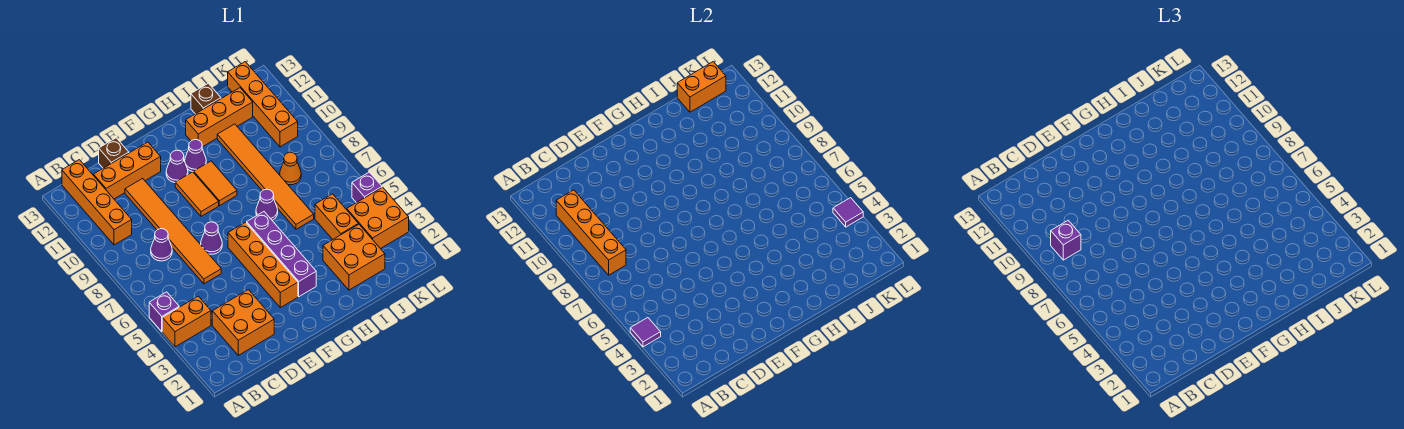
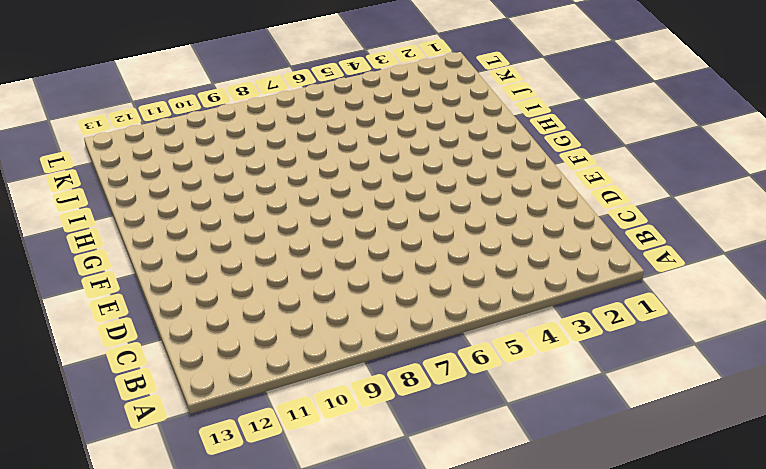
none -> orange 1x2 brick [162,296,211,347]
none -> purple 1x1 brick [149,292,179,332]
none -> orange 1x4 brick [62,160,132,245]
none -> orange 2x2 brick [212,290,274,355]

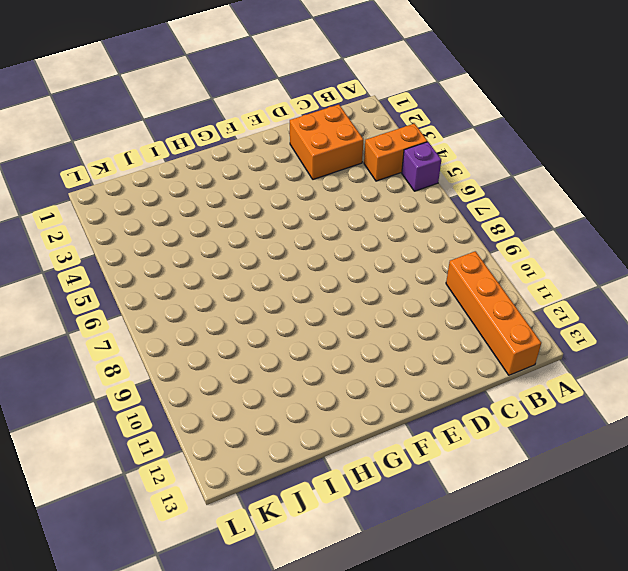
none -> purple 1x1 cone [151,229,172,261]
none -> orange 1x3 brick [94,142,161,199]
none -> orange 1x6 tile [125,178,221,284]
none -> brown 1x1 brick [99,138,129,168]

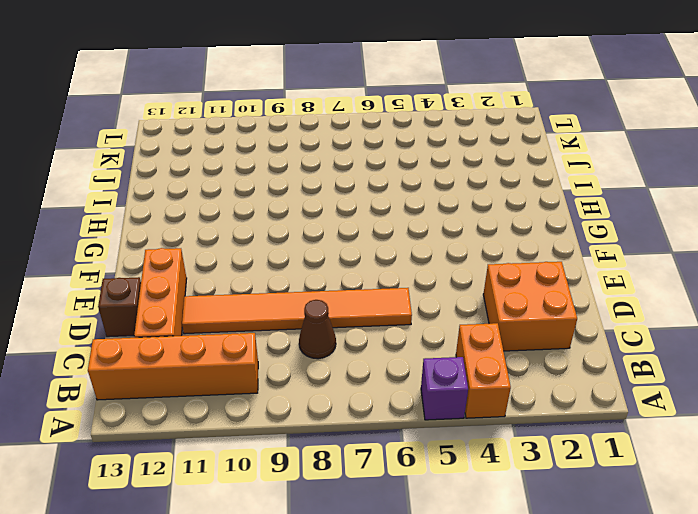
brown 1x1 cone [299,300,336,359] -> purple 1x1 cone [151,229,172,261]
none -> purple 1x1 cone [201,222,222,254]
none -> orange 1x4 brick [228,222,298,308]
none -> orange 1x2 tile [175,172,219,216]
none -> purple 1x1 cone [166,150,188,182]

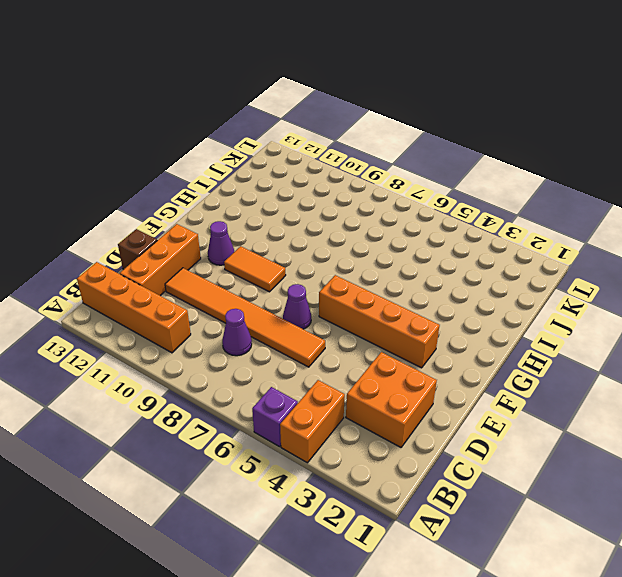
none -> purple 1x4 brick [247,212,316,297]
none -> orange 1x2 tile [194,161,237,206]
none -> purple 1x1 cone [185,140,206,172]
none -> purple 1x1 cone [256,189,278,220]

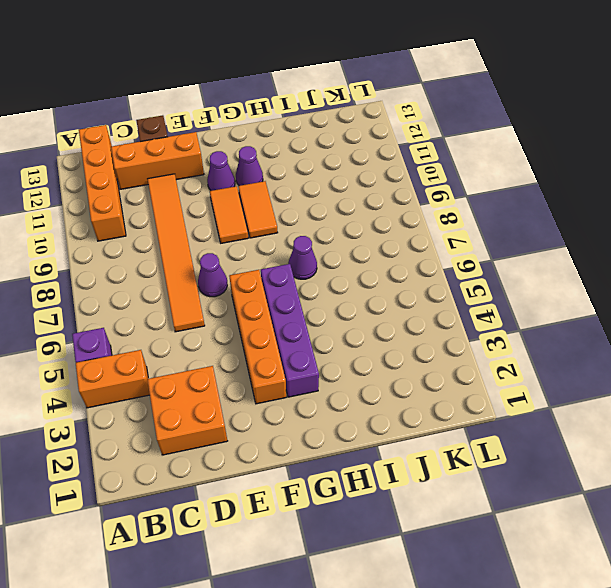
none -> purple 1x1 cone [151,229,172,261]
none -> orange 1x3 brick [186,88,253,147]
none -> orange 2x2 brick [323,224,385,290]
none -> orange 1x6 tile [217,124,314,229]

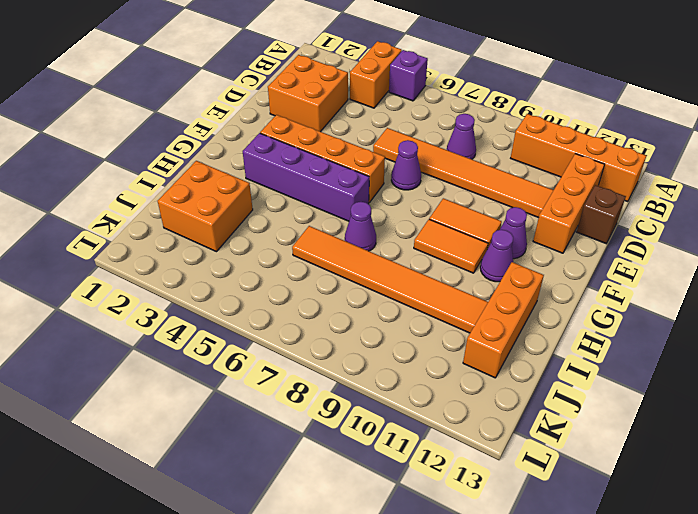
none -> brown 1x1 brick [191,83,221,114]
none -> orange 1x2 brick [315,194,358,239]
none -> orange 1x1 cone [280,152,301,185]
none -> orange 2x2 brick [347,187,409,249]

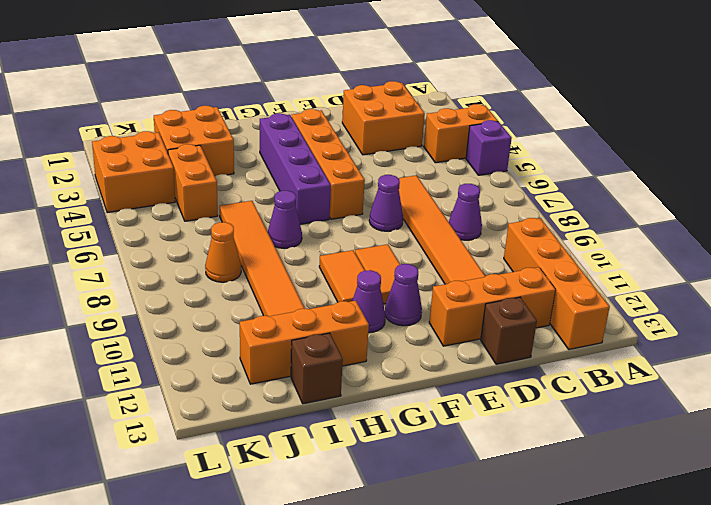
none -> orange 1x4 brick [228,62,298,147]
none -> purple 1x1 brick [352,172,382,203]
none -> purple 1x1 tile [630,318,661,347]
none -> orange 1x4 brick [556,190,626,275]

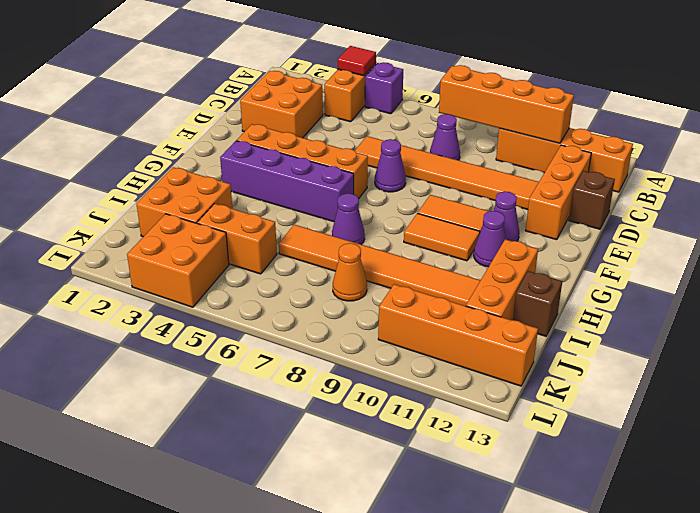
red 1x1 tile [338,46,376,76] -> purple 1x1 tile [630,318,661,347]
none -> purple 1x1 brick [352,172,382,203]
none -> orange 1x2 brick [677,62,726,112]
none -> purple 1x1 tile [833,198,863,227]
none -> purple 1x1 brick [1051,220,1081,260]

